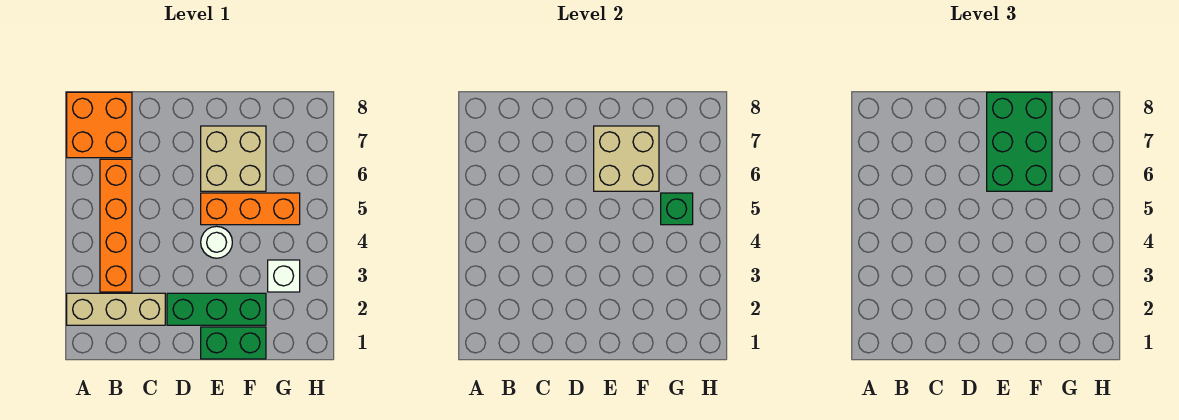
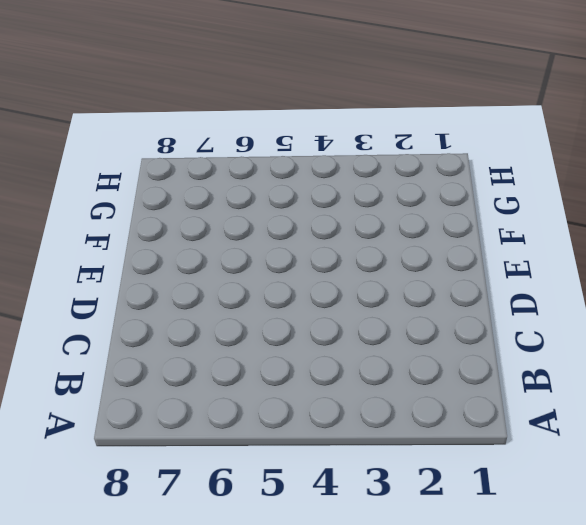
none -> tan 1x3 brick [67,293,165,325]
none -> orange 2x2 brick [67,92,132,158]
none -> orange 1x4 brick [100,159,132,292]

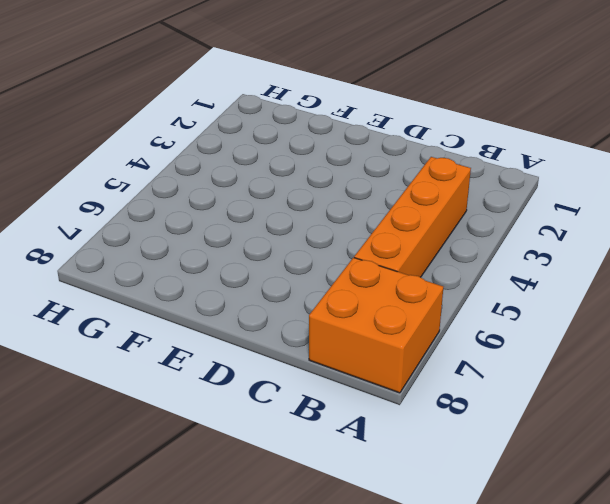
none -> tan 1x3 brick [67,293,165,325]
none -> green 1x3 brick [167,293,266,325]
none -> green 1x2 brick [201,327,266,359]

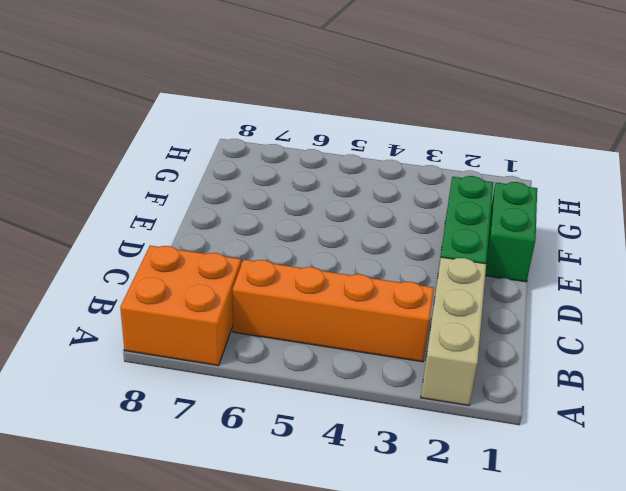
none -> white 1x1 round brick [201,226,232,258]
none -> orange 1x3 brick [201,193,300,225]
none -> tan 2x2 brick [201,126,266,191]

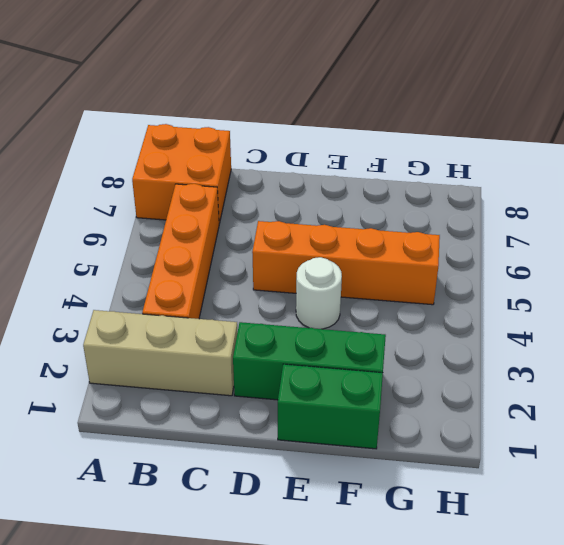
orange 1x4 brick [252,221,440,305] -> orange 1x3 brick [201,193,300,225]
none -> tan 2x2 brick [201,126,266,191]
none -> white 1x1 brick [268,260,300,292]
none -> tan 2x2 brick [594,126,659,191]

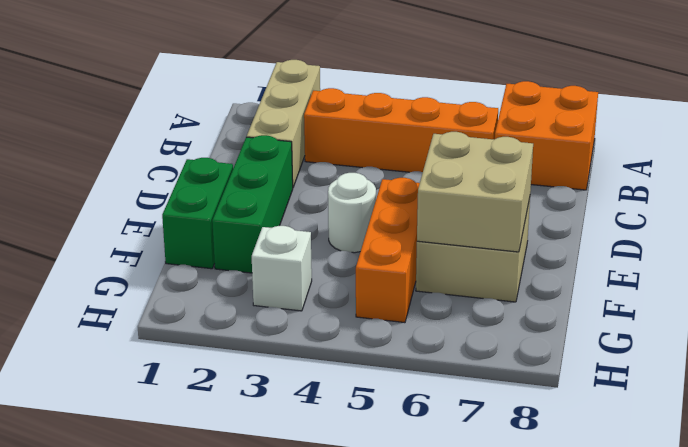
none -> green 1x1 brick [661,193,693,225]
none -> green 2x3 brick [987,92,1052,191]

